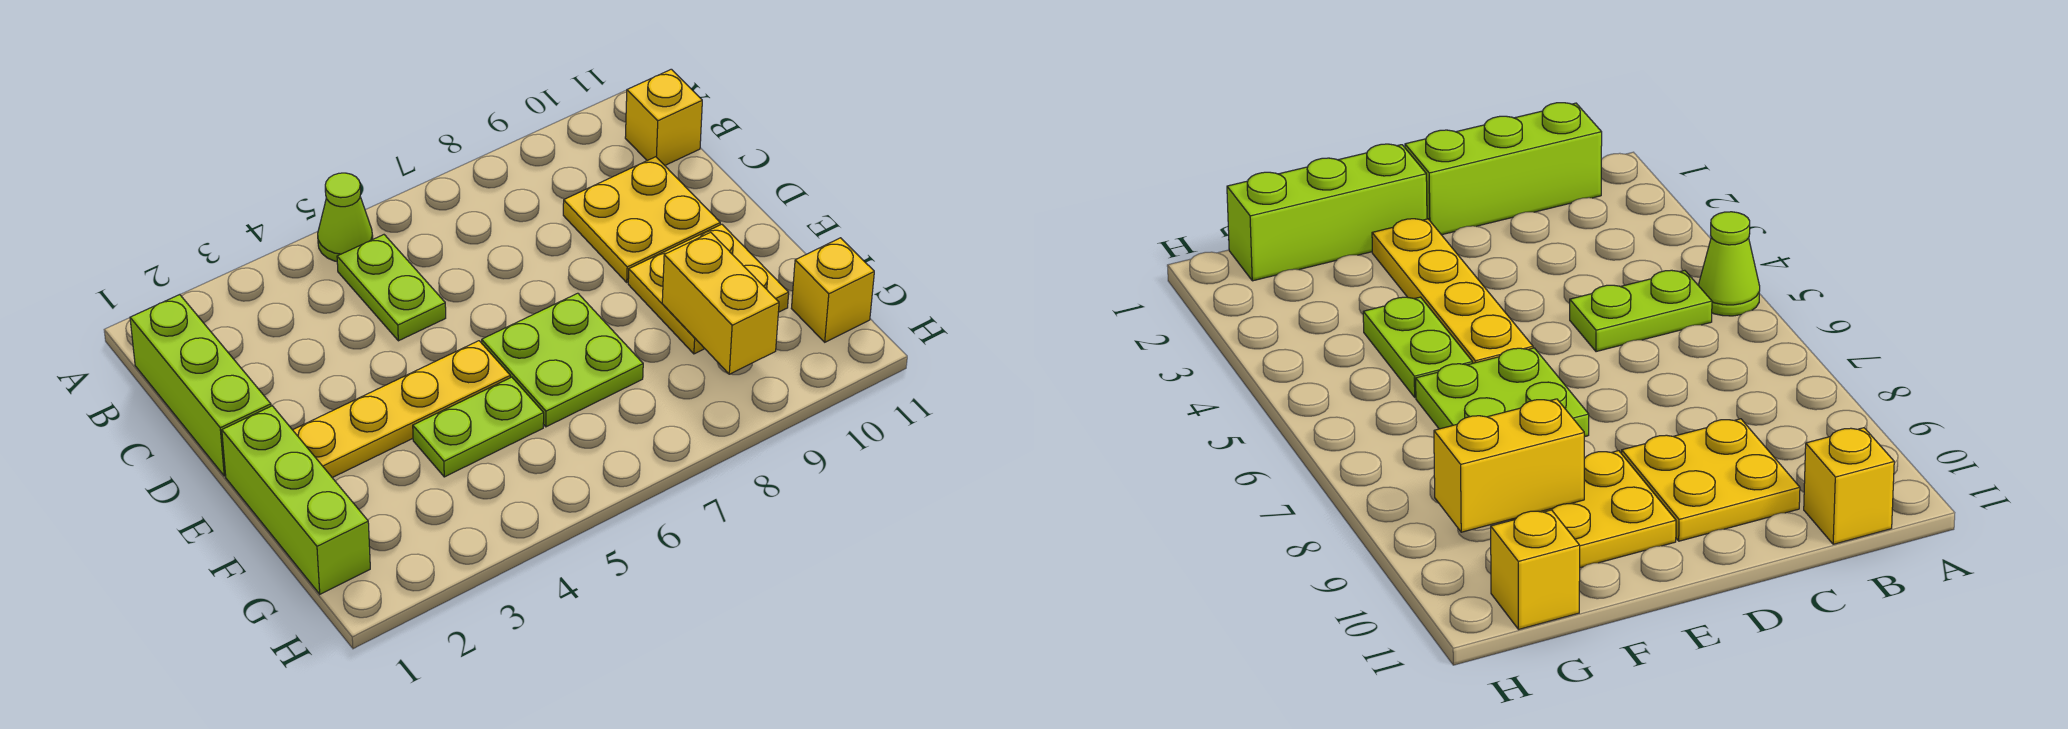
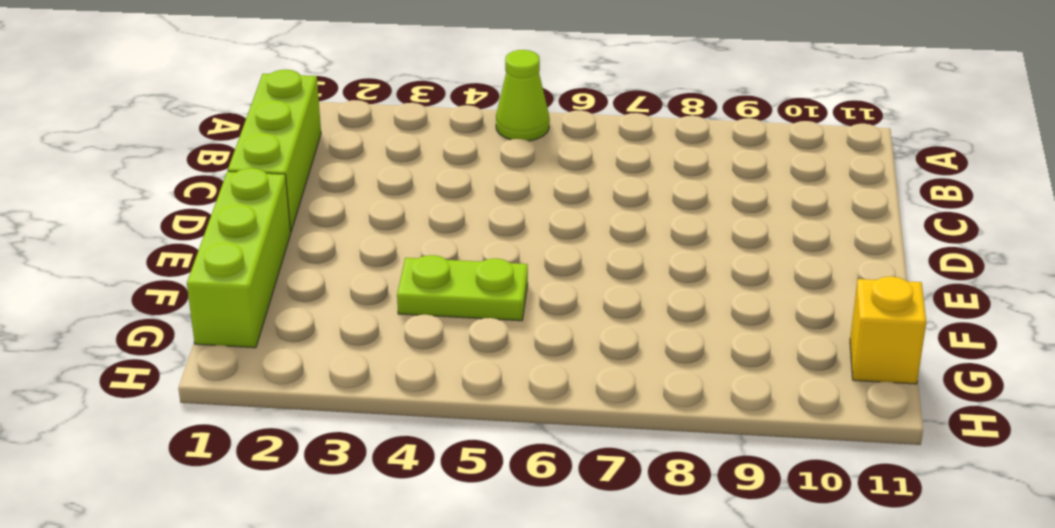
none -> lime 1x2 plate [337,235,446,341]
none -> yellow 1x1 brick [625,69,702,165]
none -> yellow 2x2 plate [563,157,720,282]

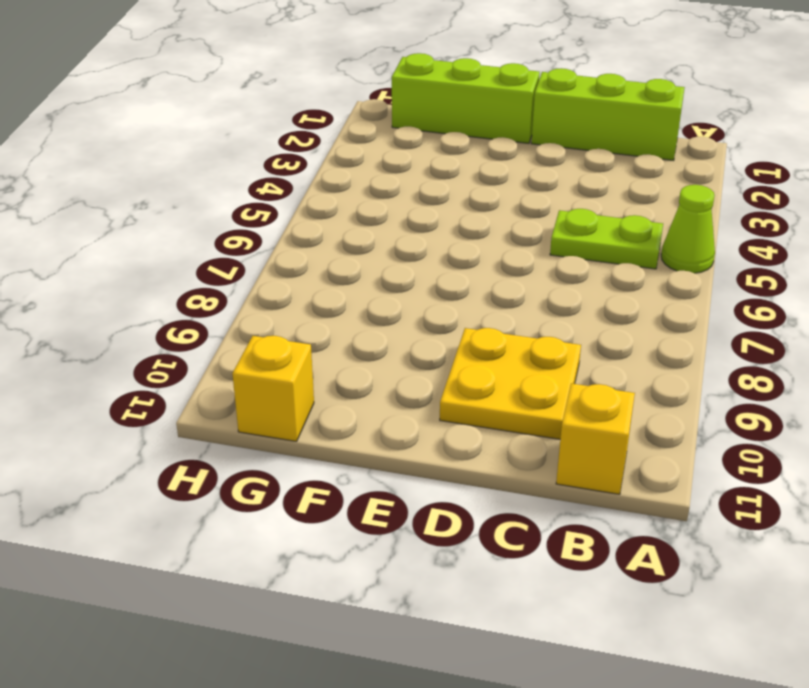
none -> yellow 1x4 plate [293,341,510,478]
none -> lime 2x2 plate [482,293,643,427]
none -> yellow 2x2 plate [628,224,789,354]

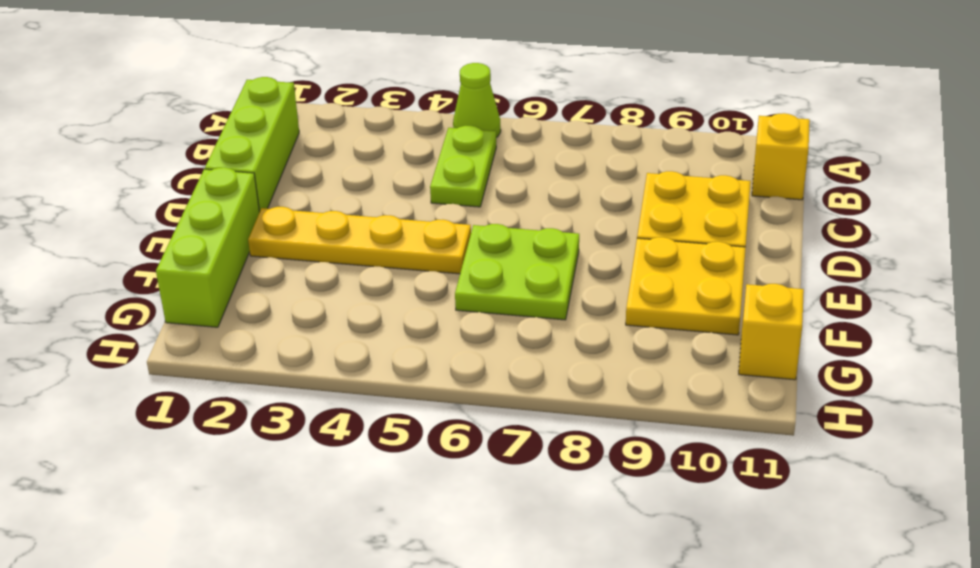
none -> lime 1x2 plate [413,377,544,477]
none -> yellow 1x2 brick [662,232,779,374]

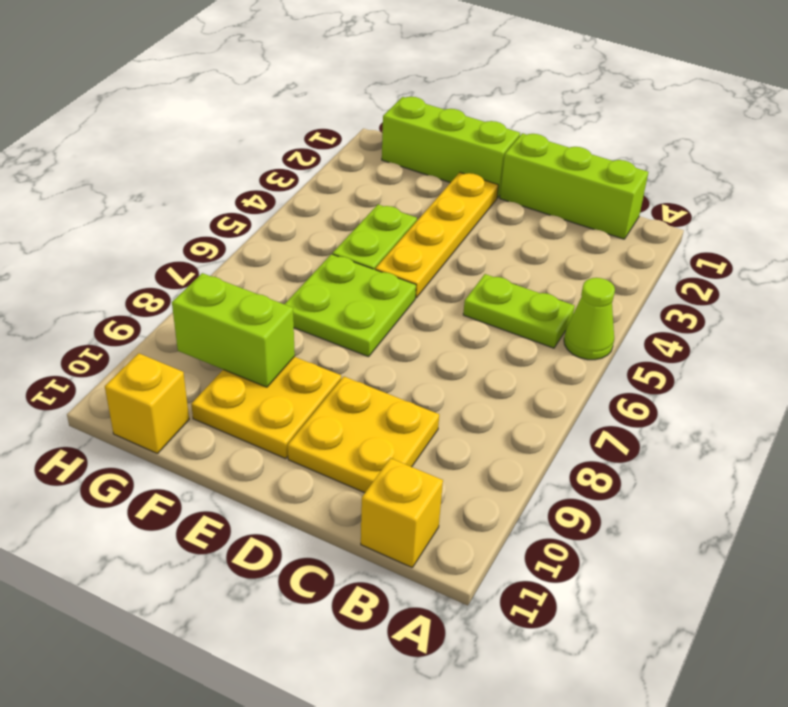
lime 1x2 brick [172,273,295,387] -> yellow 1x2 brick [662,232,779,374]

